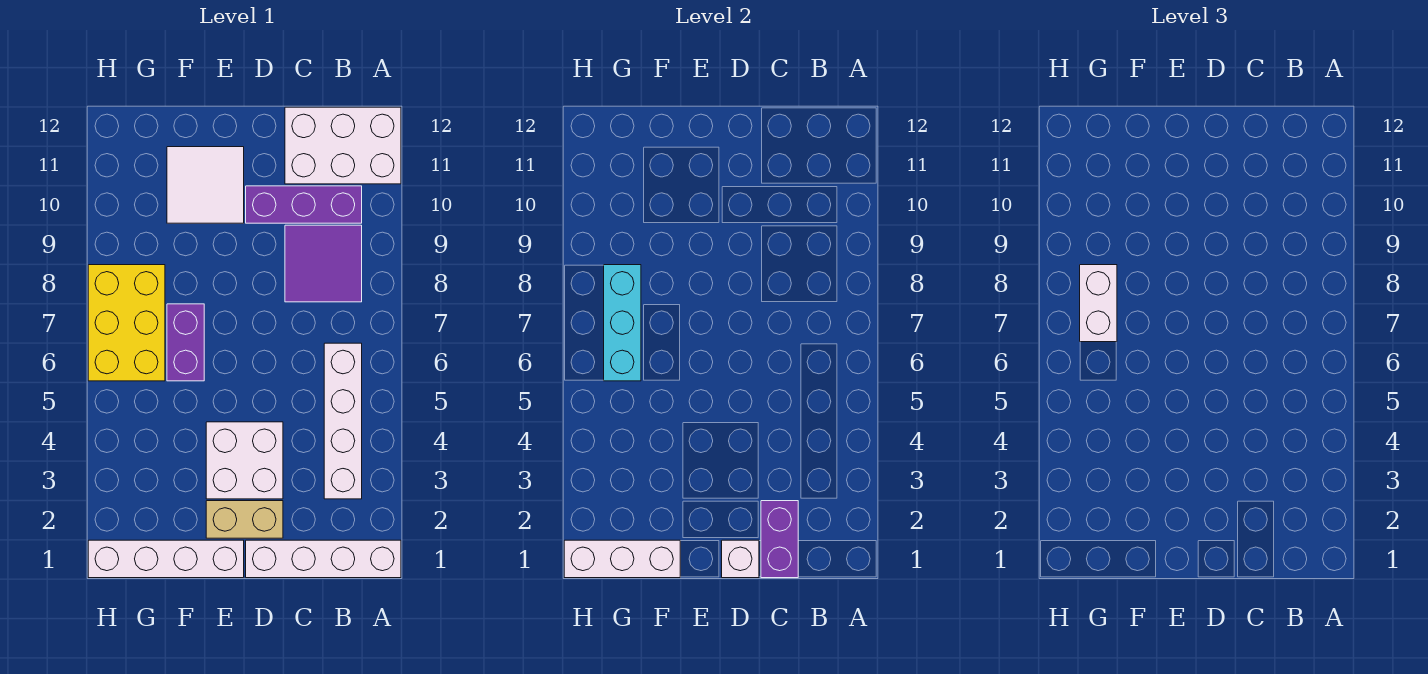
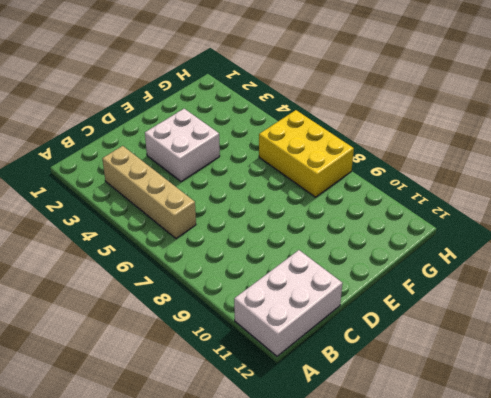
tan 1x4 brick [102,146,196,238] -> white 1x4 brick [324,343,362,499]
none -> white 1x4 brick [246,540,401,578]
none -> purple 2x2 tile [285,225,362,302]
none -> purple 1x3 brick [246,186,362,223]

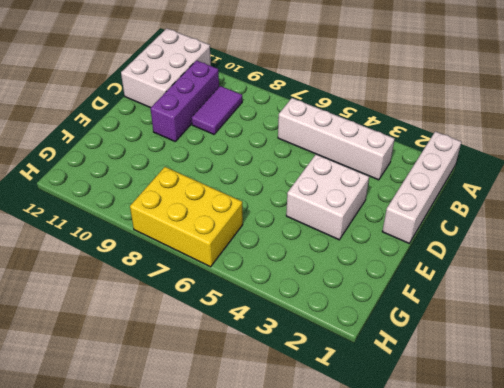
purple 1x2 tile [191,86,242,134] -> purple 2x2 tile [285,225,362,302]
none -> tan 1x2 brick [206,501,283,538]
none -> white 1x4 brick [88,540,244,578]
none -> white 2x2 tile [167,147,244,223]

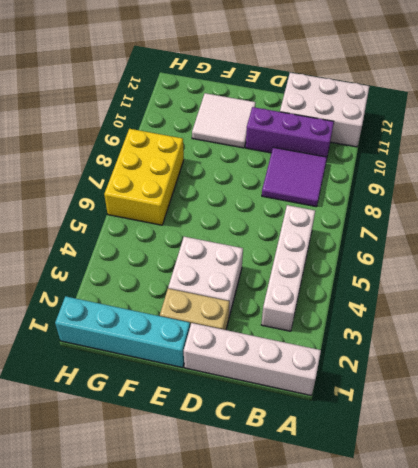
cyan 1x4 brick [55,296,190,368] -> white 1x4 brick [88,540,244,578]
none -> purple 1x2 brick [167,304,204,381]
none -> purple 1x2 brick [761,501,798,578]
none -> white 1x1 brick [722,540,759,578]

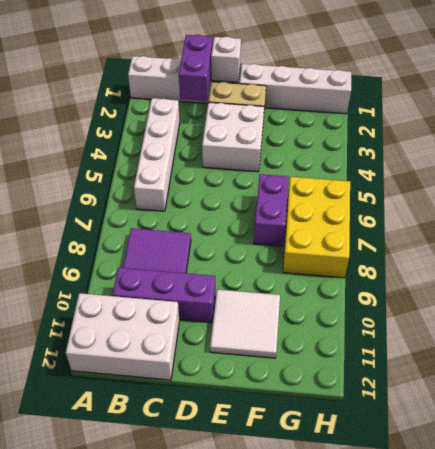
none -> white 1x3 brick [564,540,680,578]
none -> cyan 1x3 brick [604,265,641,381]
none -> white 1x2 brick [1080,265,1117,342]

